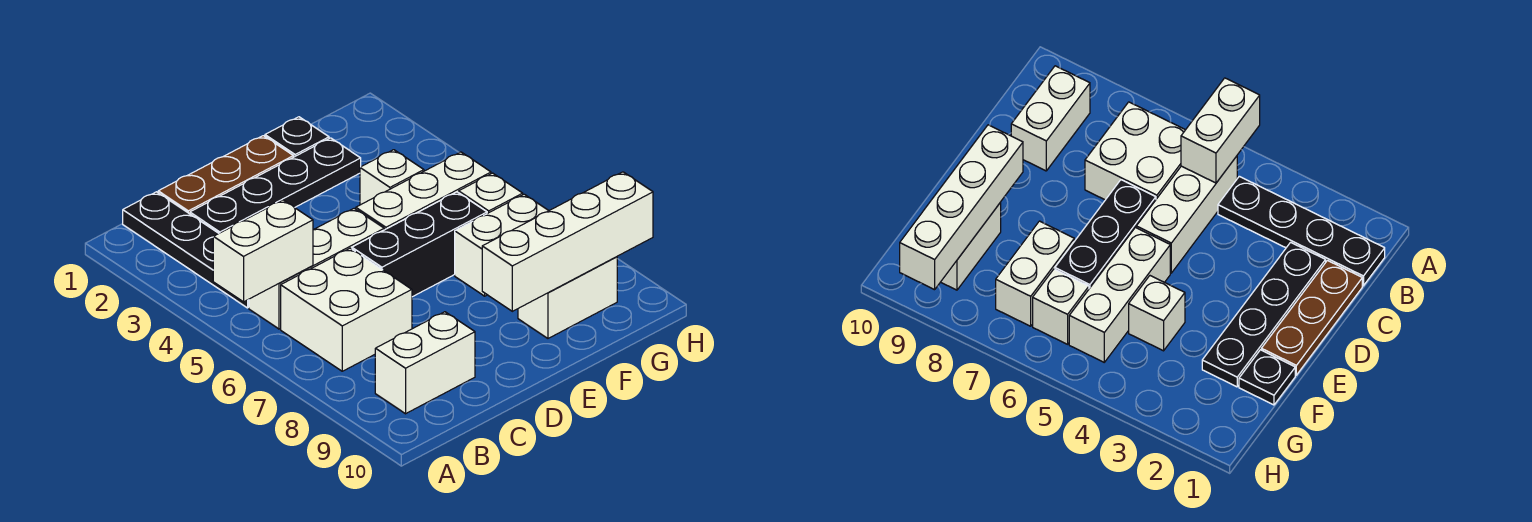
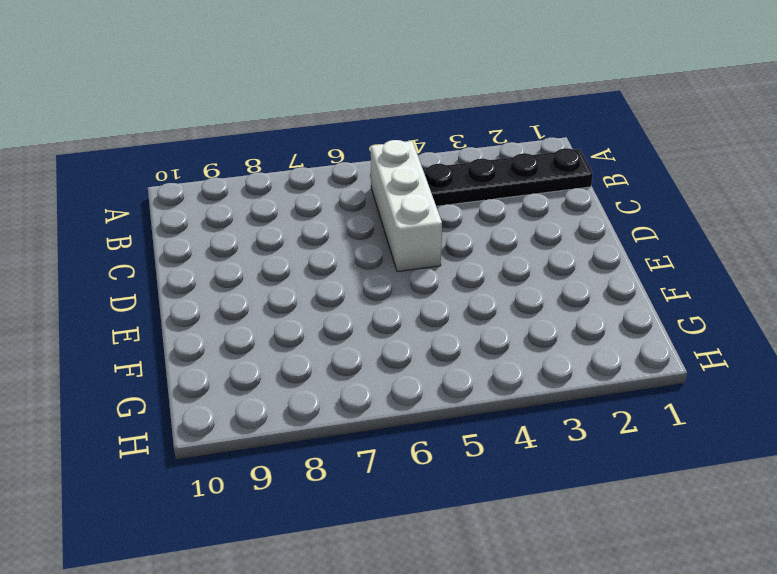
none -> white 2x2 brick [281,248,412,371]
none -> white 1x2 brick [375,312,475,414]
none -> brown 1x3 plate [158,136,293,214]

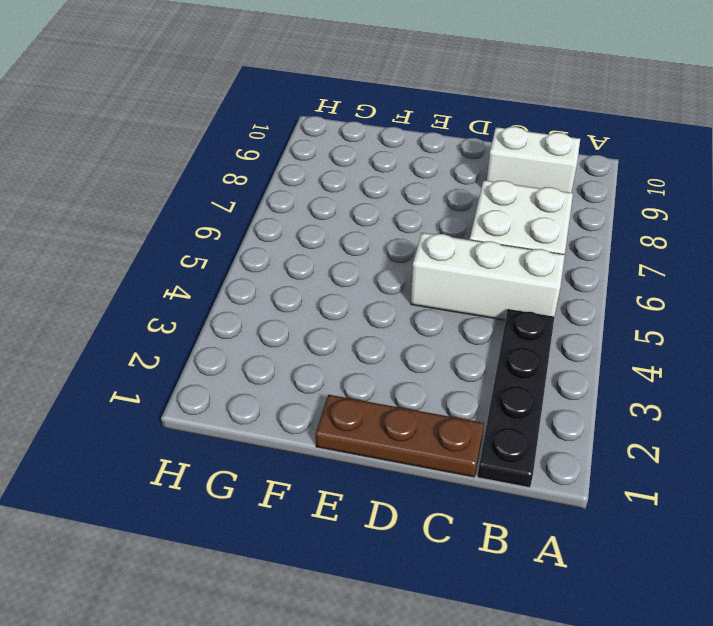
none -> black 1x4 plate [190,138,361,233]
none -> black 1x3 brick [352,192,487,297]
none -> white 1x3 brick [356,152,491,230]

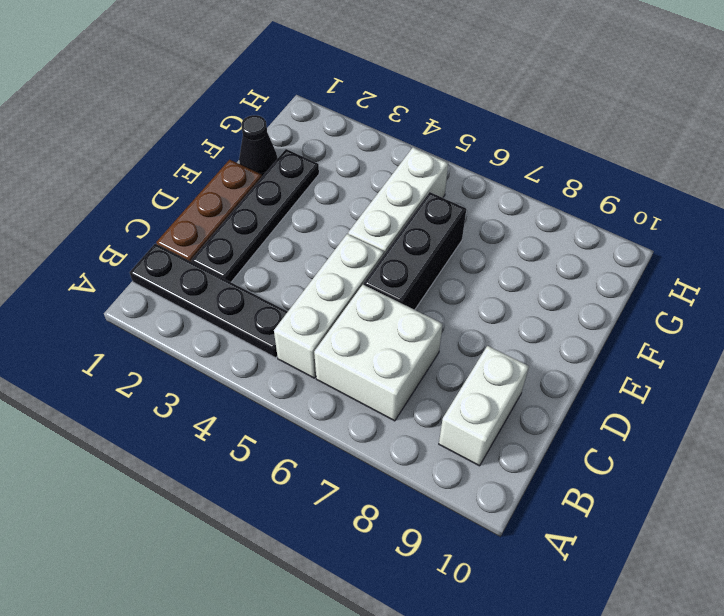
black 1x1 cone [239,115,278,176] -> black 1x1 plate [265,117,329,157]
none -> white 1x1 brick [360,150,424,205]
none -> white 1x2 brick [455,194,549,296]
none -> white 1x2 brick [518,257,617,338]

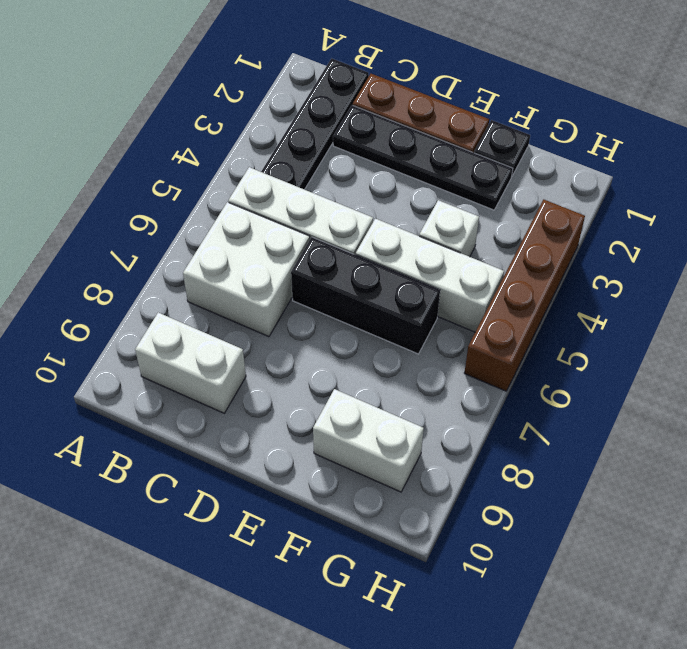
brown 1x4 brick [464,199,585,391] -> none
none -> white 1x2 brick [455,194,549,296]
none -> white 1x1 brick [459,173,523,214]
none -> white 1x2 brick [213,200,313,302]

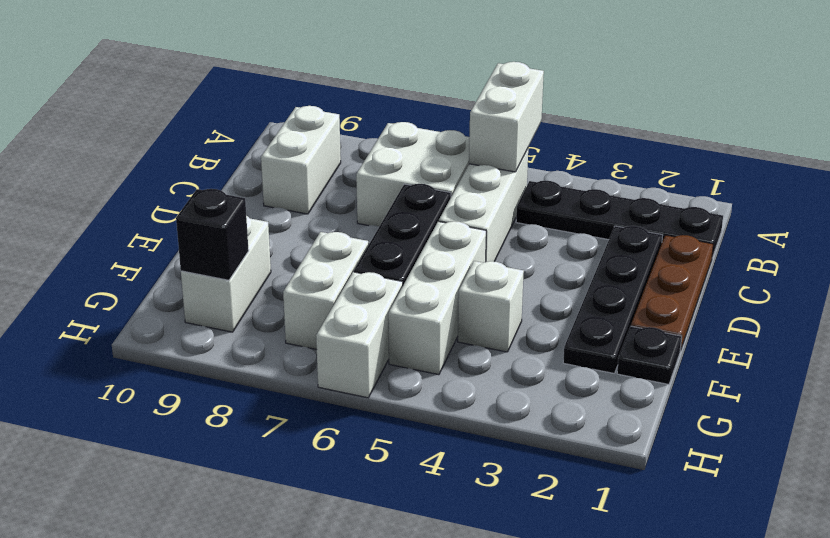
white 1x2 brick [316,272,403,398] -> white 1x1 brick [459,173,523,214]
black 1x1 brick [176,189,249,280] -> white 1x4 brick [482,172,653,311]

